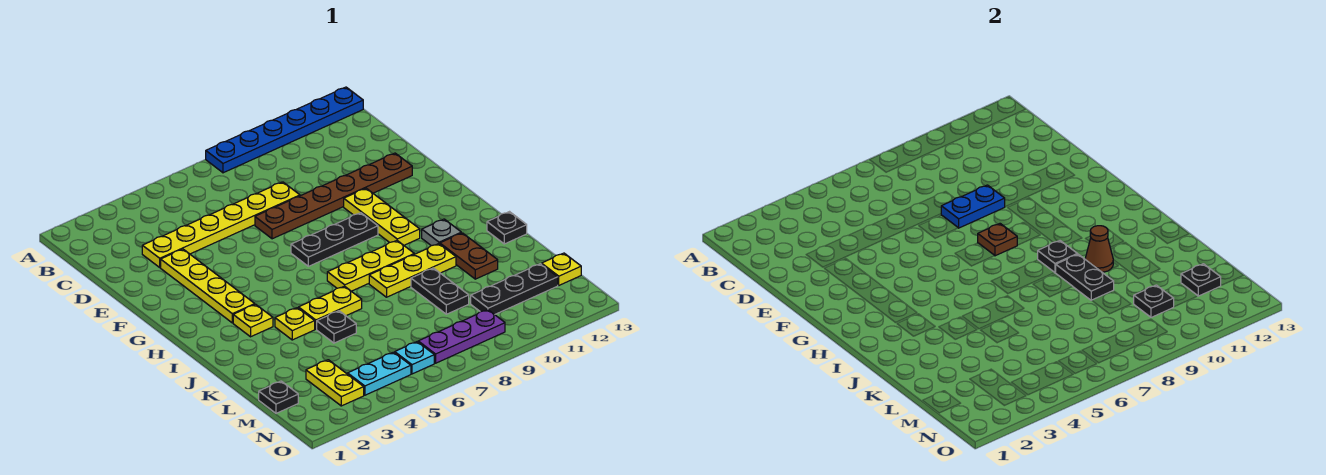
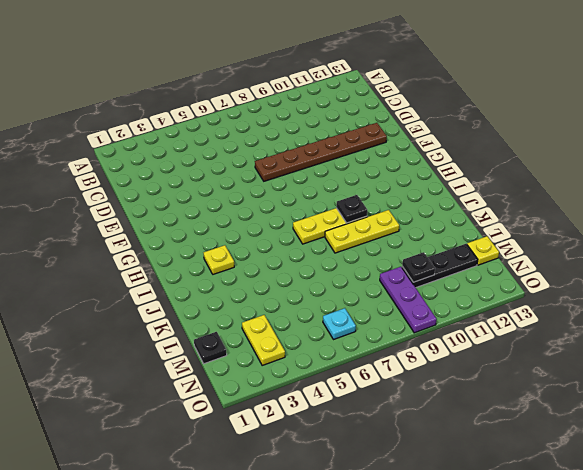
purple 1x3 plate [380,267,437,333] -> purple 1x3 plate turned to [418,310,505,363]
none -> blue 1x6 plate [206,87,363,173]
none -> yellow 1x6 plate [142,182,300,267]
none -> yellow 1x4 plate [161,249,255,323]
none -> yellow 1x3 plate [344,188,420,245]

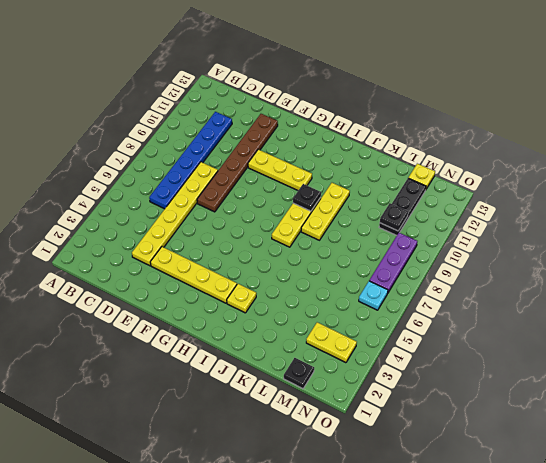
blue 1x6 plate [149,112,232,209] -> blue 1x6 plate moved to [206,87,363,173]
none -> black 1x3 plate [291,213,378,266]
none -> grey 1x1 plate [422,219,461,246]
none -> yellow 1x1 plate [275,308,315,340]
none -> yellow 1x2 plate [299,286,362,329]

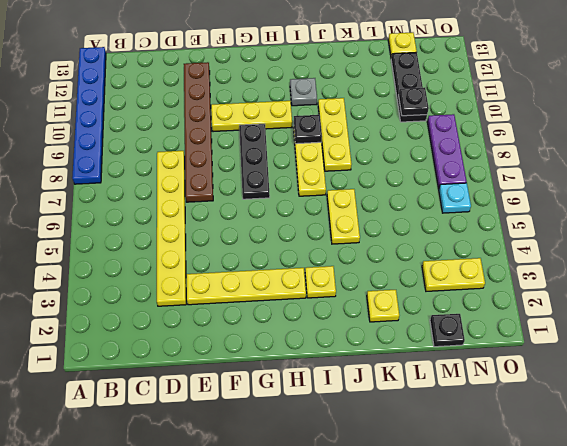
yellow 1x1 plate [367,290,399,322] -> yellow 1x1 plate moved to [275,308,315,340]
none -> brown 1x2 plate [440,233,498,279]
none -> black 1x1 plate [487,212,527,244]
none -> black 1x1 plate [317,311,356,343]
none -> black 1x2 plate [411,268,469,314]

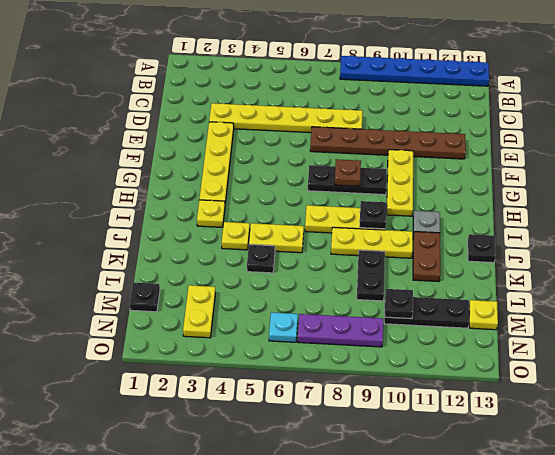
none -> cyan 1x2 plate [348,352,411,395]
none -> blue 1x2 plate [941,185,1005,228]
none -> black 1x2 plate [1056,254,1114,300]
none -> brown 1x1 cone [1085,226,1113,272]

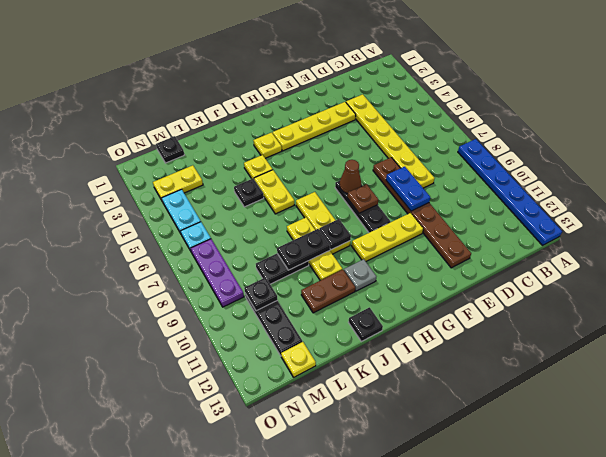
brown 1x1 cone [340,160,361,194] -> brown 1x1 cone moved to [1085,226,1113,272]
none -> black 1x1 plate [1181,264,1221,296]

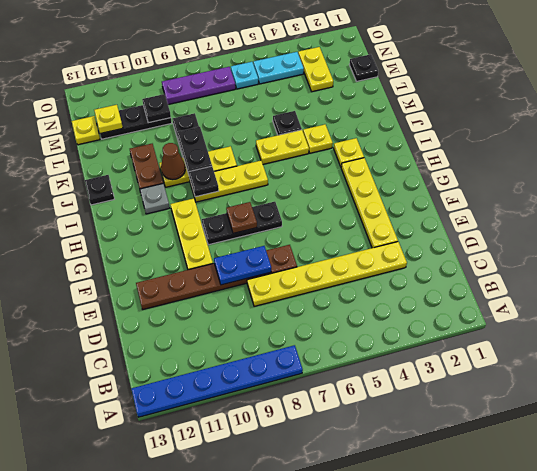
yellow 1x1 plate [94,105,123,134] -> black 1x1 plate [1181,264,1221,296]

